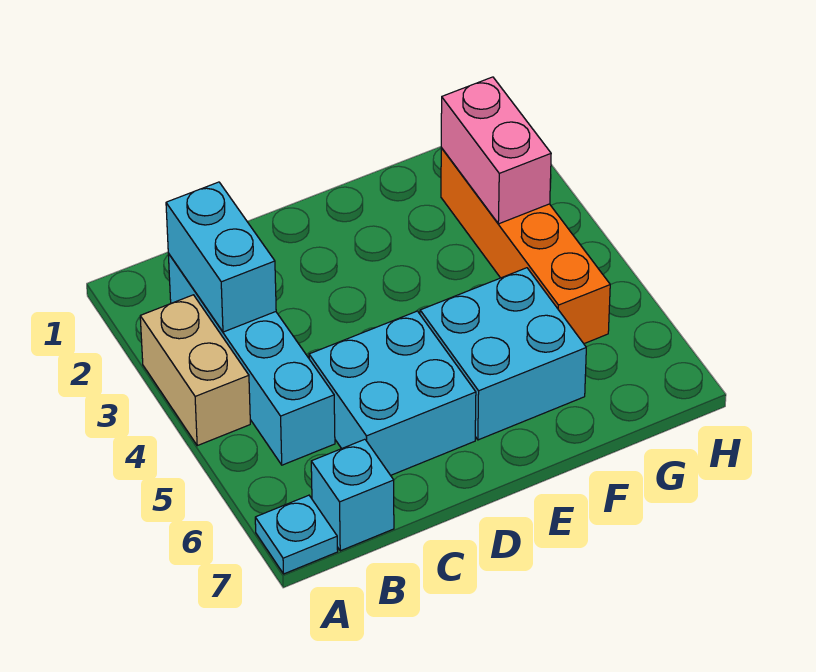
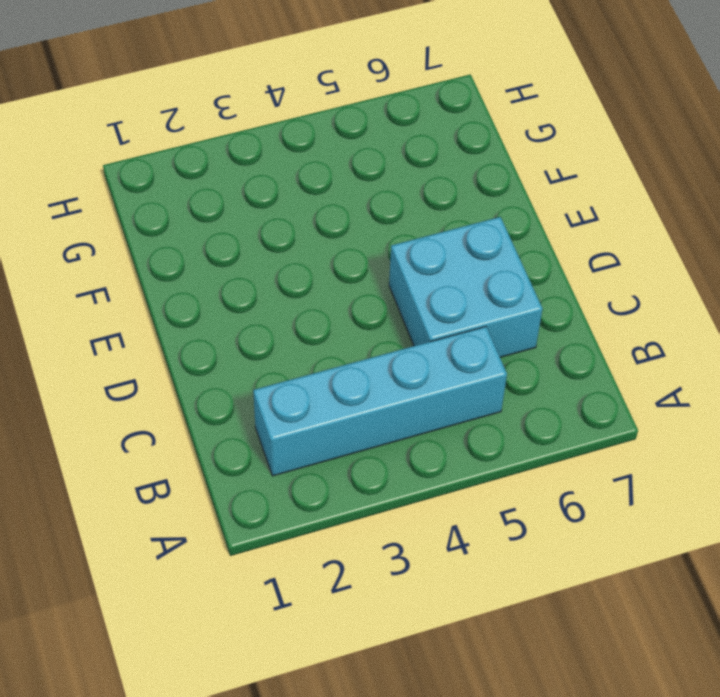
none -> tan 1x2 brick [140,295,250,446]
none -> cyan 1x1 plate [255,495,338,574]

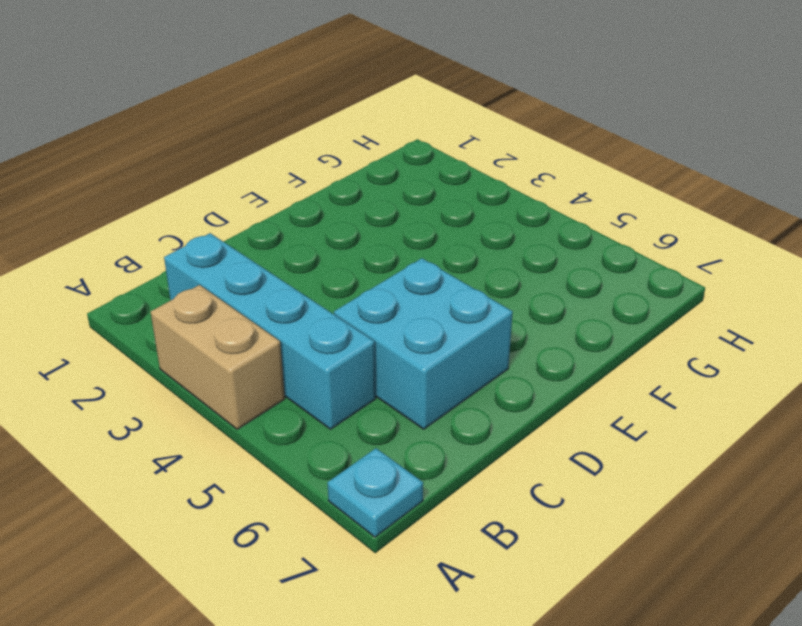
none -> cyan 1x1 brick [311,439,394,551]
none -> cyan 2x2 brick [420,268,586,440]

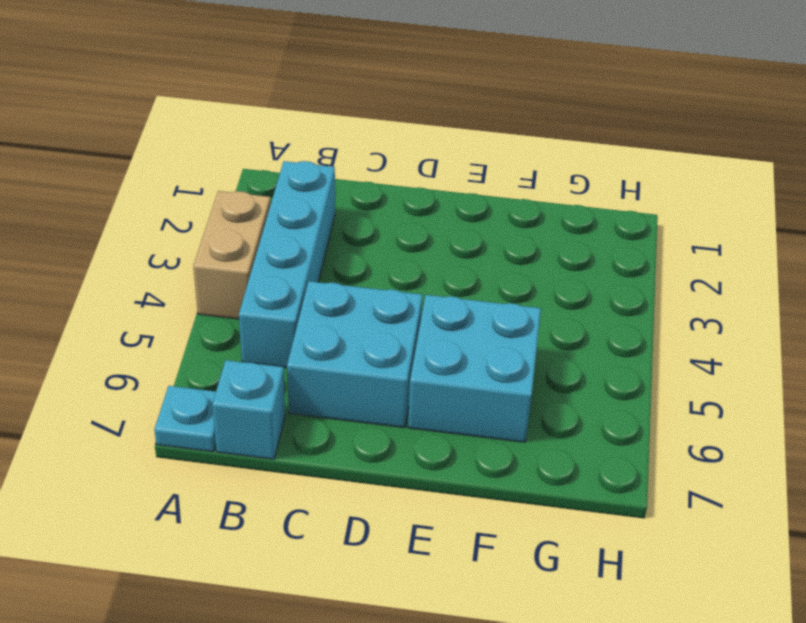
none -> orange 1x4 brick [441,148,610,344]
none -> cyan 1x2 brick [166,182,276,332]

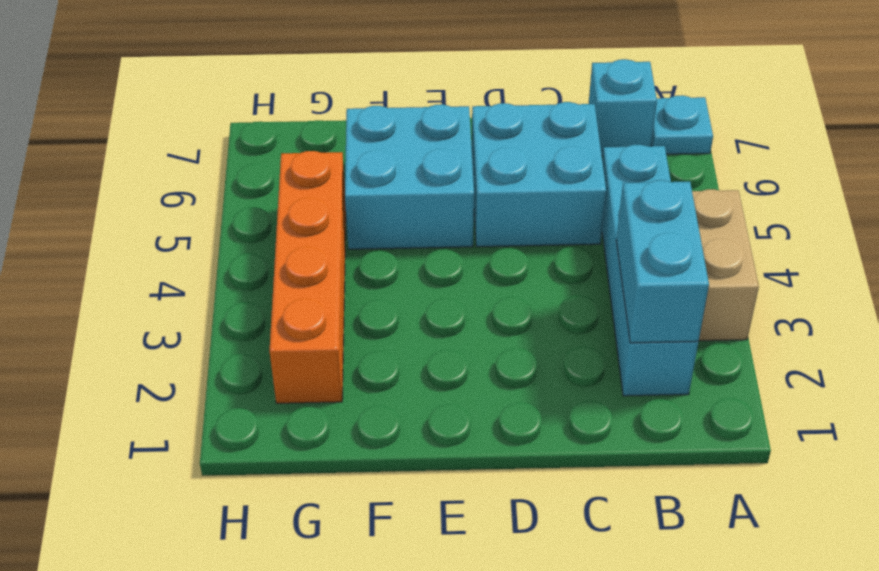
none -> pink 1x2 brick [441,77,551,224]

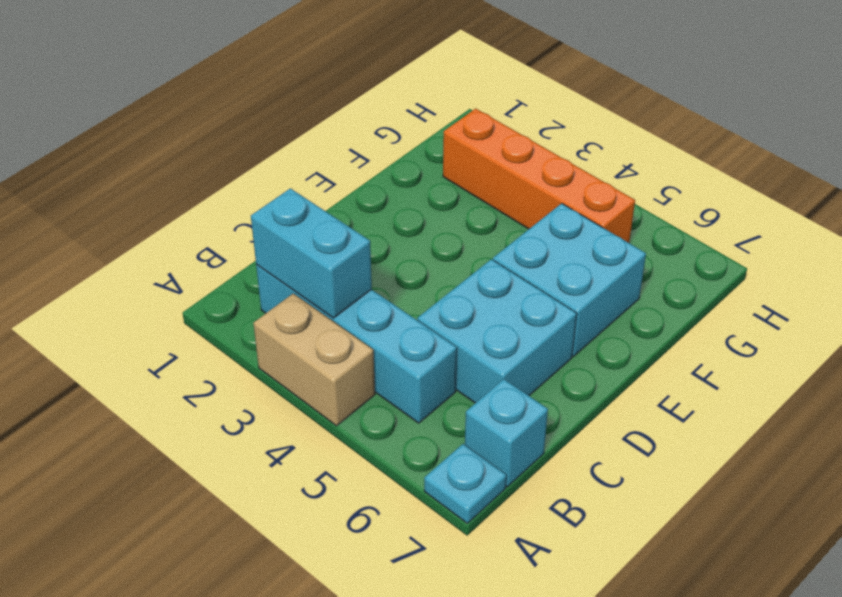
none -> pink 1x2 brick [441,77,551,224]

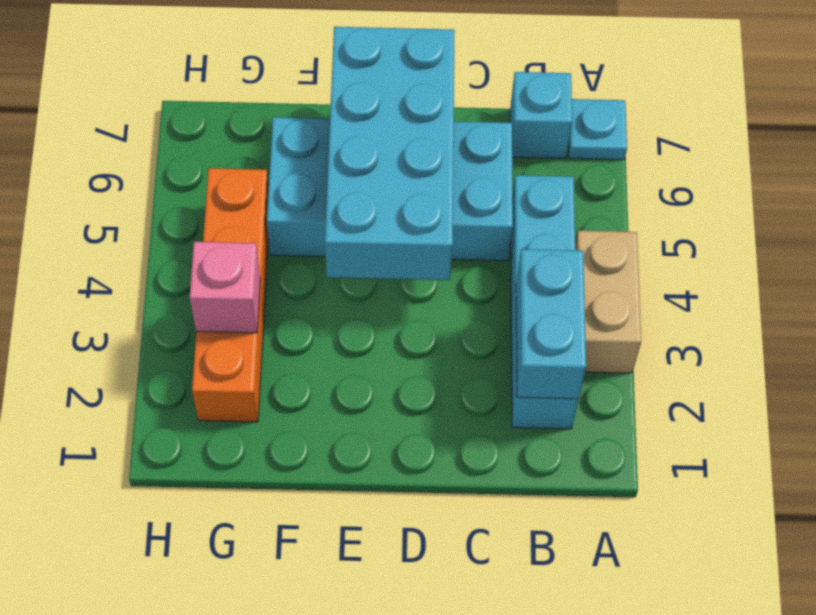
cyan 2x4 brick [325,27,455,280] -> none
pink 1x1 brick [190,242,260,333] -> pink 1x2 brick [441,77,551,224]

